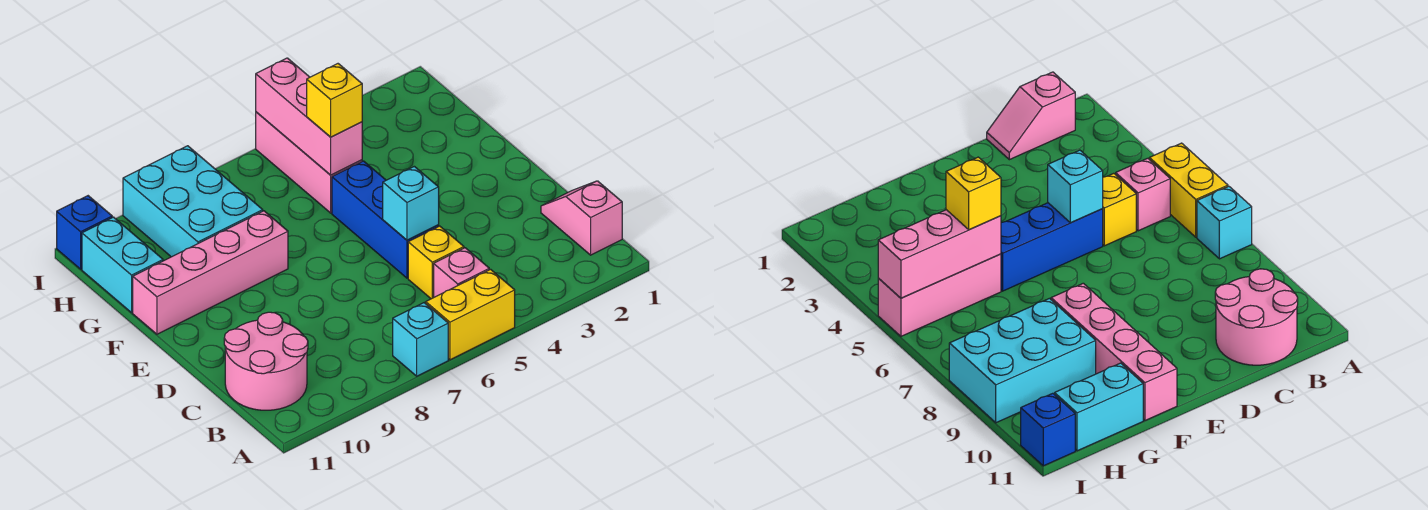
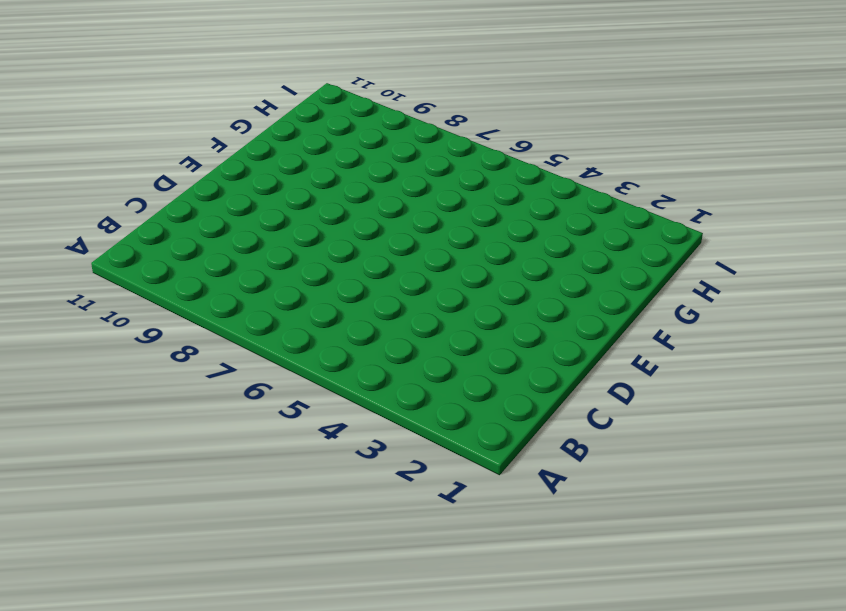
none -> yellow 1x2 brick [426,269,515,360]
none -> cyan 1x1 brick [393,303,448,376]
none -> pink 1x2 slope [541,181,622,255]

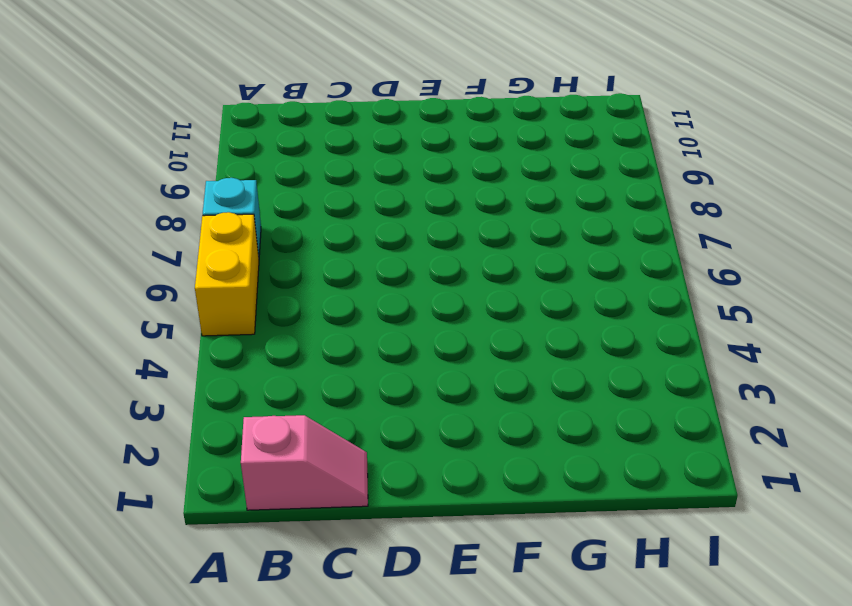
none -> pink 1x1 brick [434,248,489,297]
none -> pink 2x2 round brick [224,312,308,410]
none -> yellow 1x1 brick [408,226,464,299]

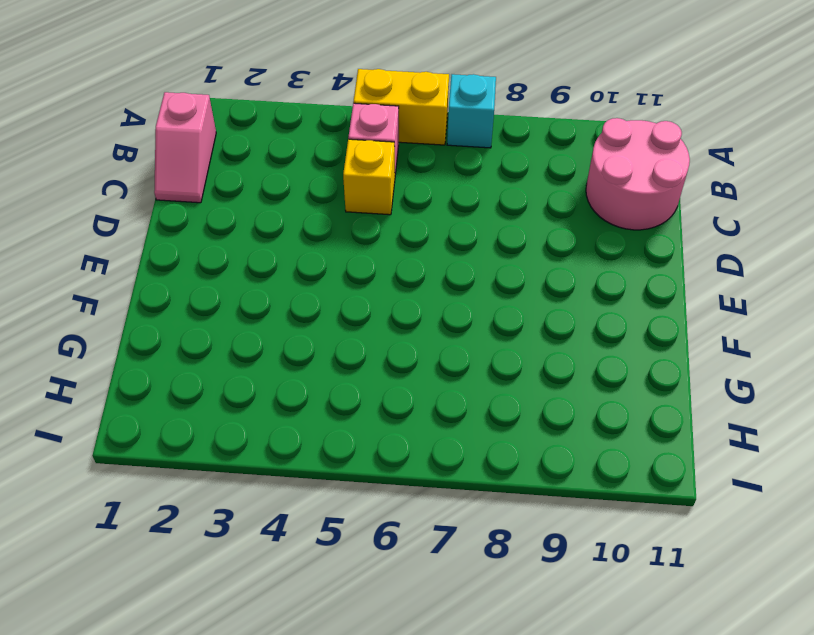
none -> blue 1x3 brick [332,161,439,278]
none -> pink 1x4 brick [133,211,288,334]
none -> pink 1x3 brick [256,112,362,213]

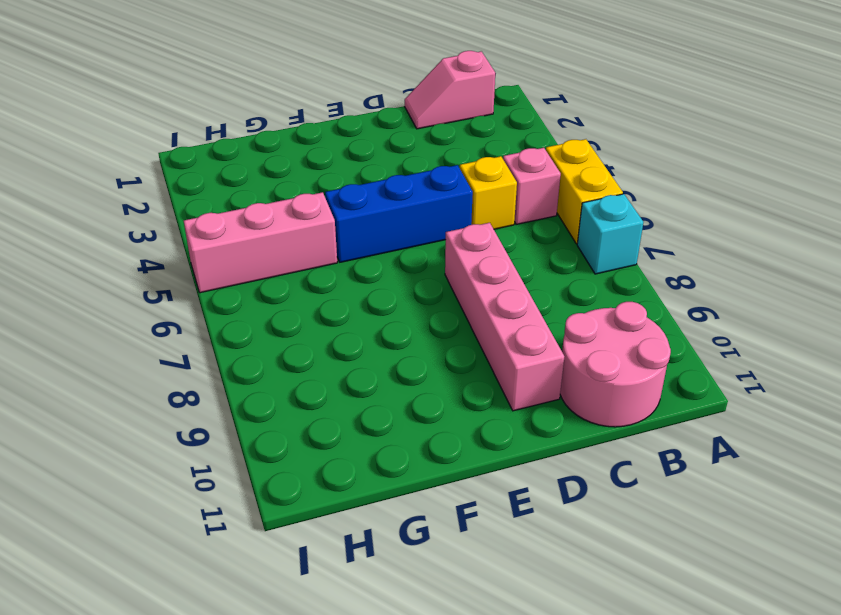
pink 1x4 brick [445,223,564,411] -> pink 1x4 brick moved to [133,211,288,334]
none -> cyan 2x3 brick [123,146,263,257]
none -> cyan 1x2 brick [82,217,163,313]
none -> blue 1x1 brick [57,196,112,269]

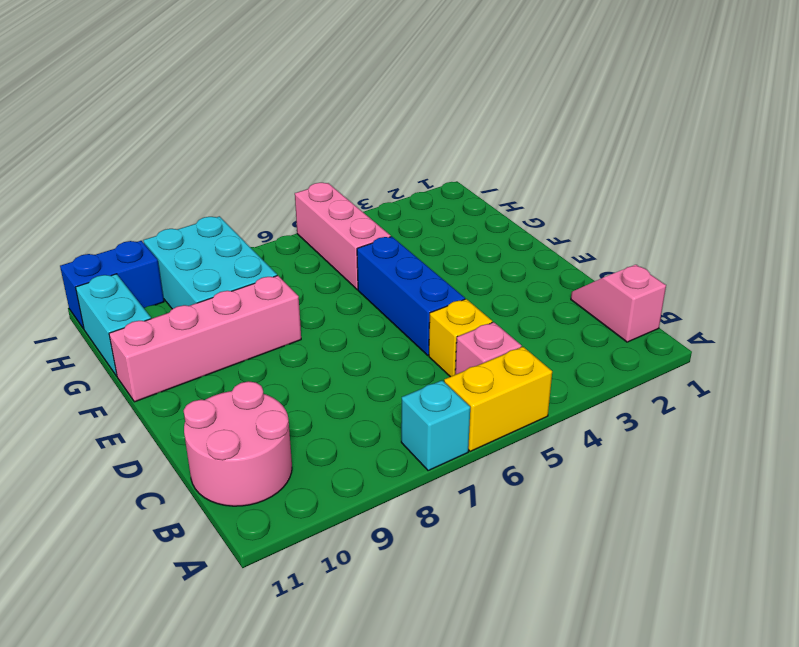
blue 1x2 brick [60,241,164,329] -> blue 1x1 brick [57,196,112,269]
none -> cyan 1x1 brick [383,166,439,240]
none -> pink 1x3 brick [256,58,362,175]
none -> yellow 1x1 brick [307,64,362,137]

